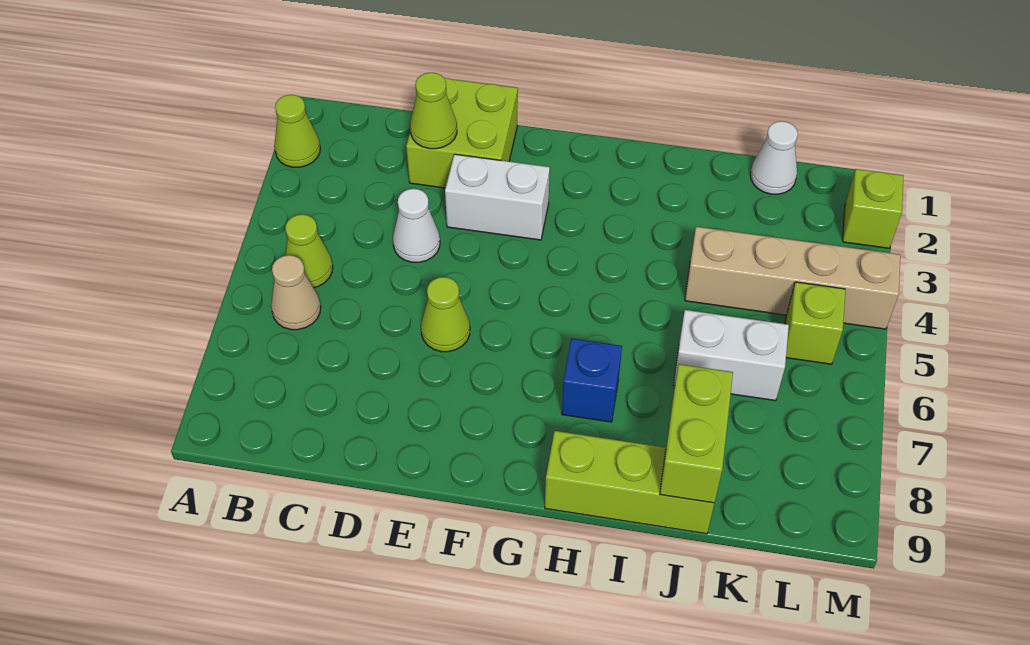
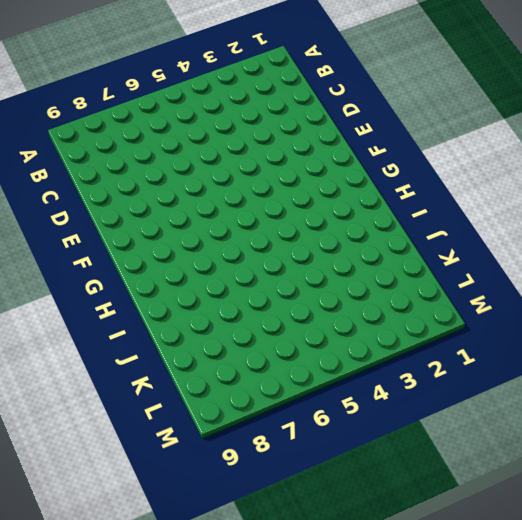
none -> lime 1x1 cone [274,95,320,167]
none -> lime 1x1 cone [285,214,333,288]
none -> tan 1x1 cone [271,255,321,330]

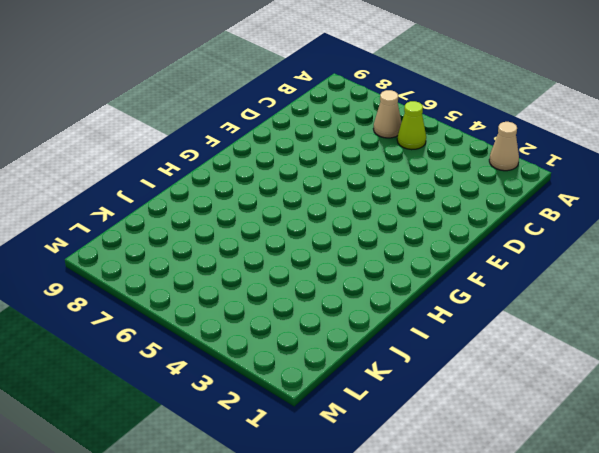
tan 1x1 cone [489,122,519,171] -> lime 1x1 cone [274,95,320,167]
none -> lime 2x2 brick [406,78,518,188]
none -> white 1x1 cone [393,189,440,262]
none -> white 1x2 brick [445,154,550,240]

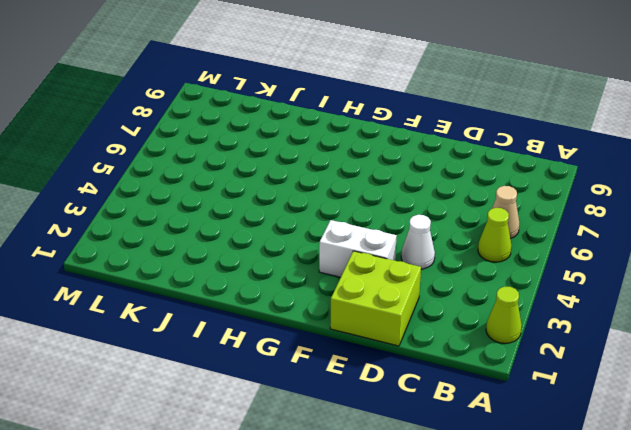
none -> lime 1x1 cone [421,277,470,352]
none -> blue 1x1 brick [562,339,622,422]
none -> lime 1x3 brick [545,431,714,534]

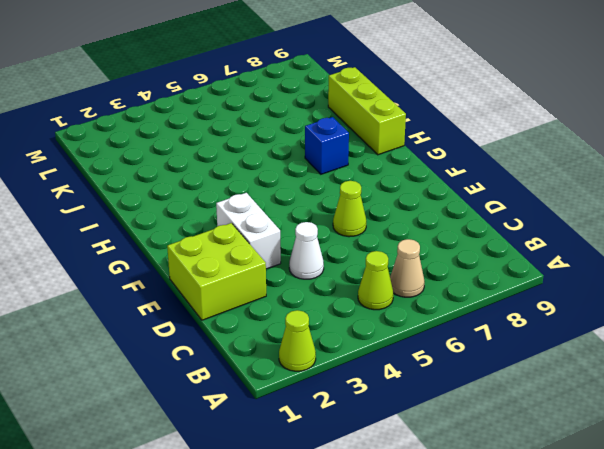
none -> tan 1x4 brick [685,227,900,329]
none -> white 1x2 brick [674,310,789,401]
none -> white 1x1 cone [750,121,798,194]

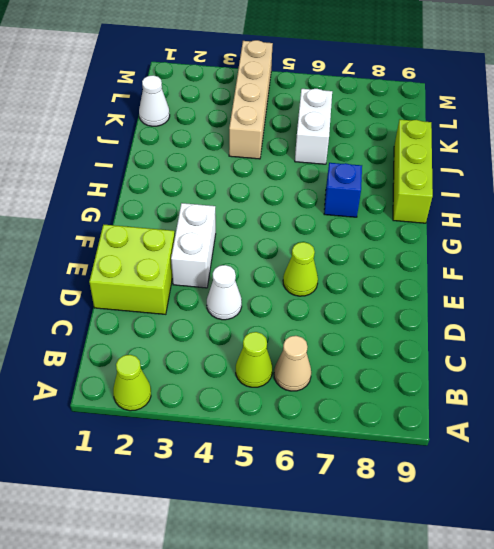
none -> lime 1x1 brick [785,282,845,364]
none -> lime 1x1 brick [843,169,904,248]
none -> lime 1x1 cone [410,72,457,149]

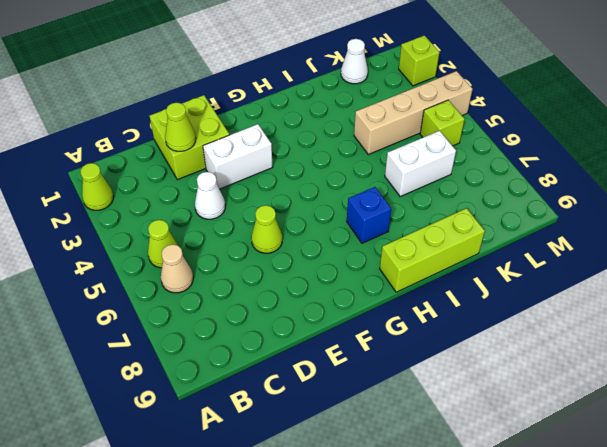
none -> lime 1x2 brick [660,364,733,503]

